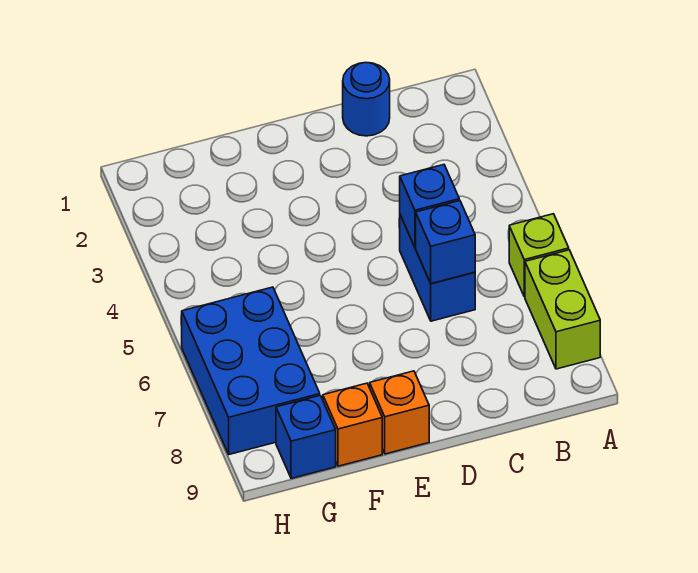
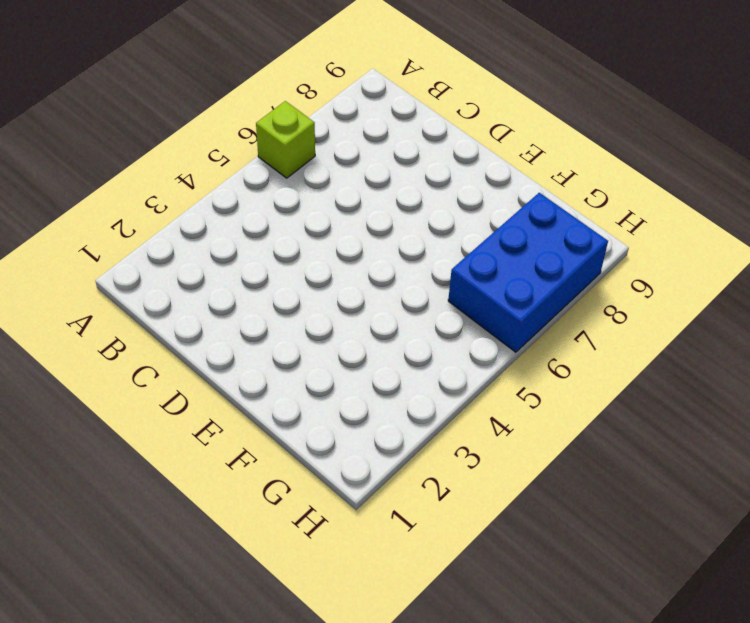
none -> lime 1x2 brick [525,250,600,369]
none -> blue 1x1 round brick [343,63,390,136]

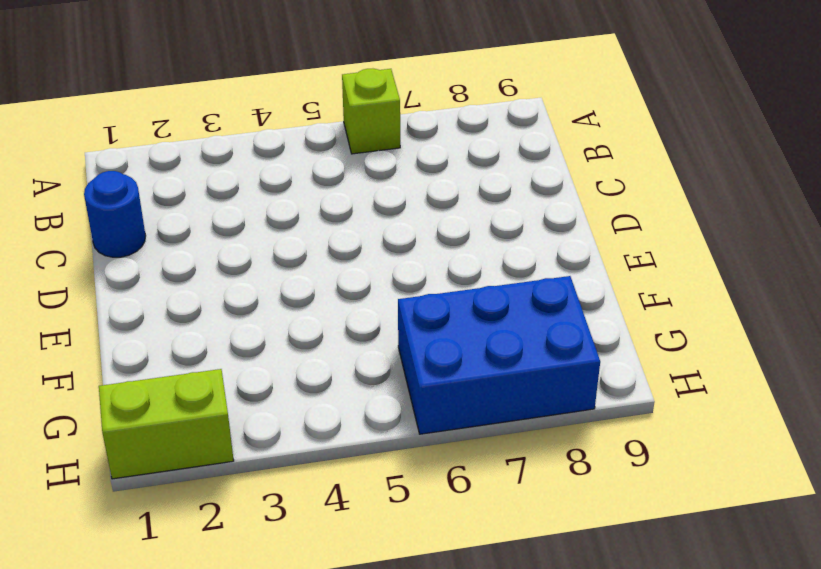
lime 1x2 brick [99,369,234,479] -> lime 1x2 brick moved to [525,250,600,369]
none -> blue 1x2 brick [400,215,475,321]
none -> orange 1x1 brick [370,371,429,454]

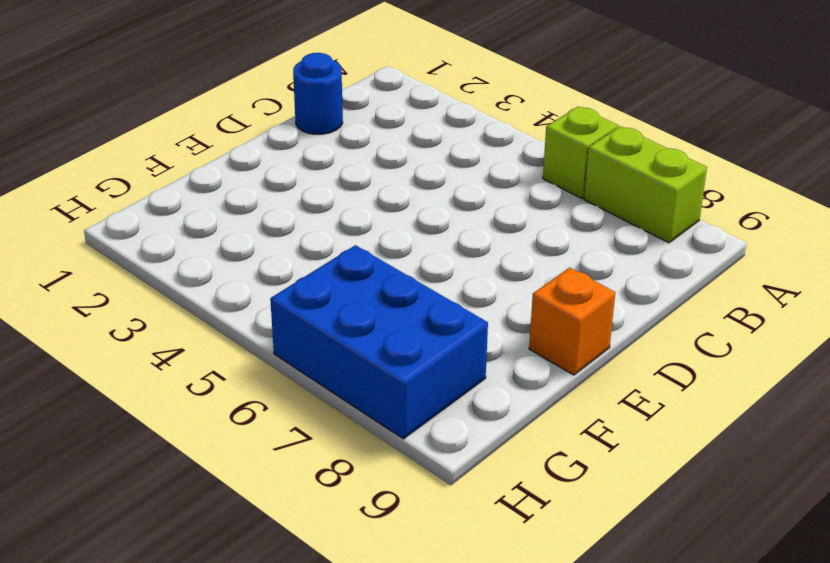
none -> blue 1x2 brick [400,215,475,321]
none -> orange 1x1 brick [323,383,382,466]

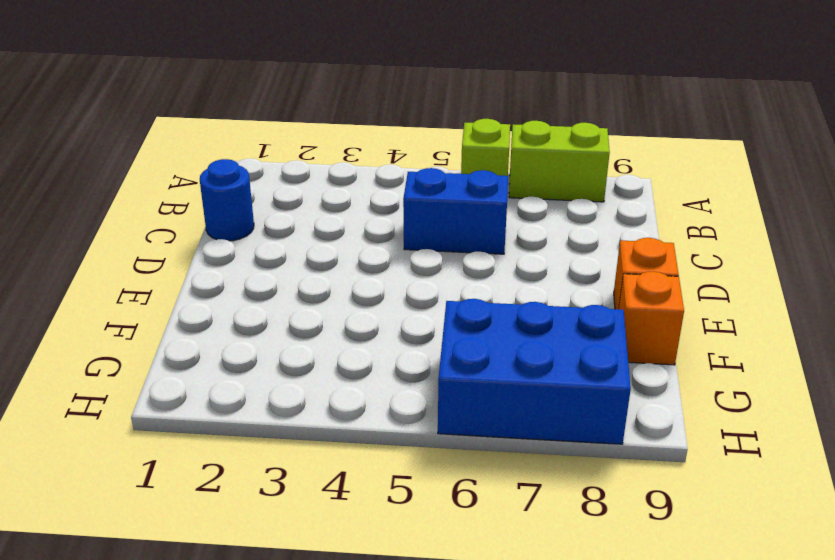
none -> blue 1x1 brick [276,396,336,479]
none -> blue 1x1 brick [400,165,459,247]

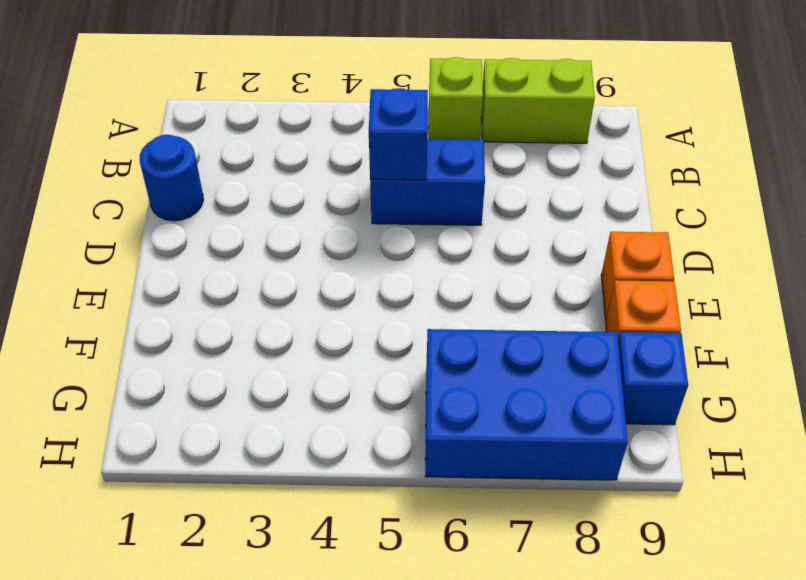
none -> blue 1x1 brick [416,201,475,284]

